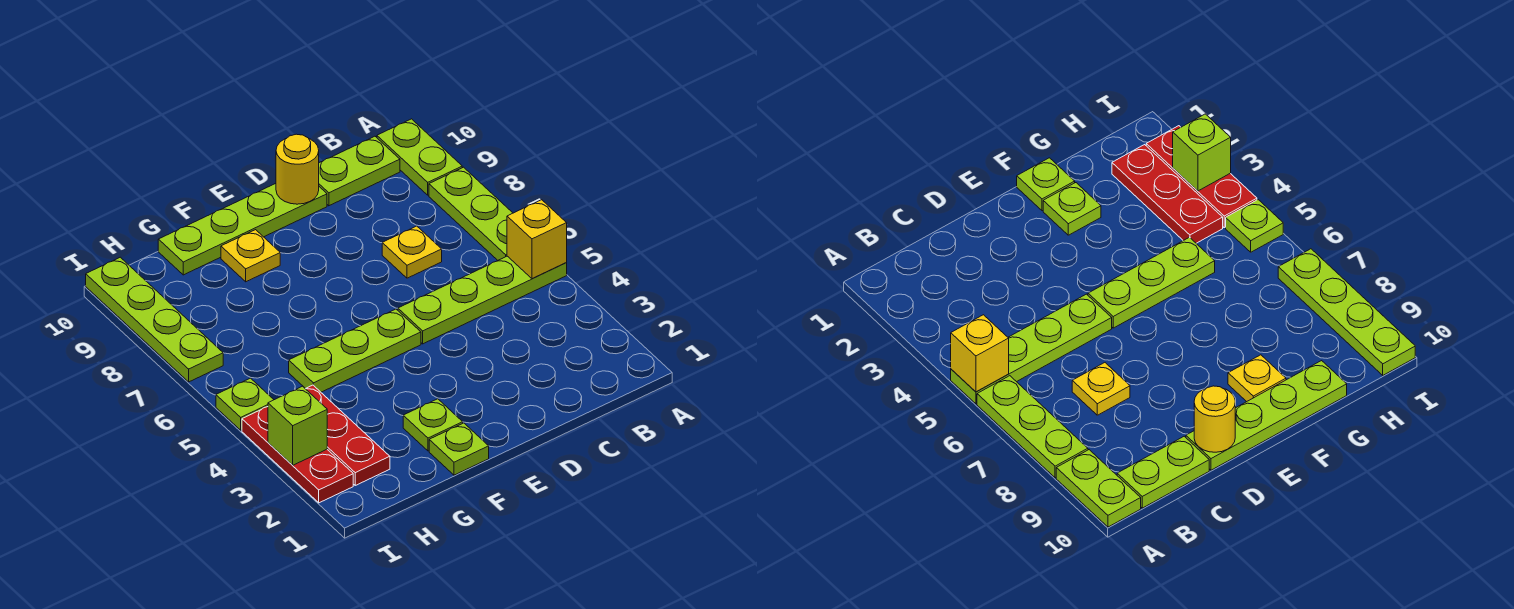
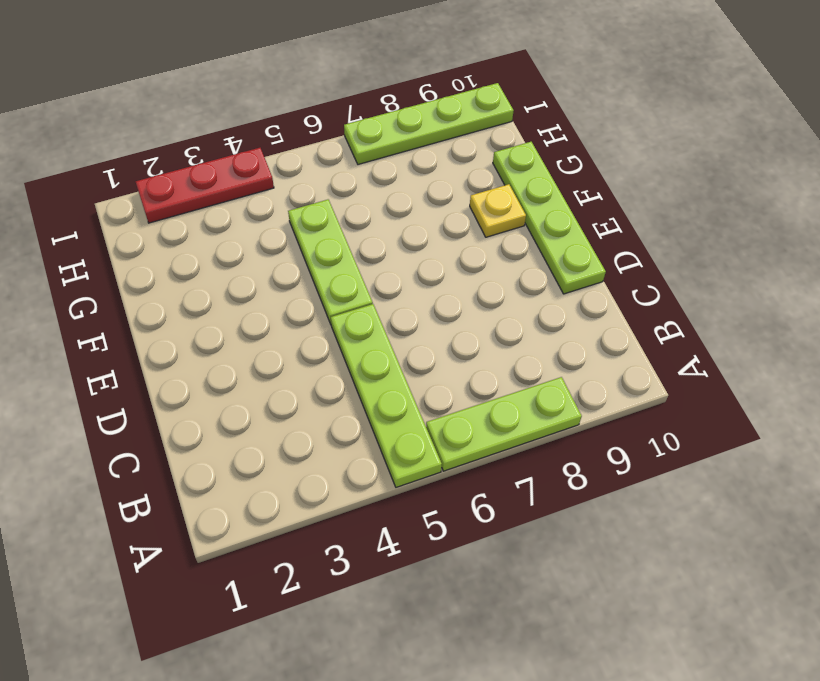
none -> lime 1x2 plate [377,119,462,195]
none -> lime 1x2 plate [319,136,400,206]
none -> yellow 1x1 plate [382,226,442,278]

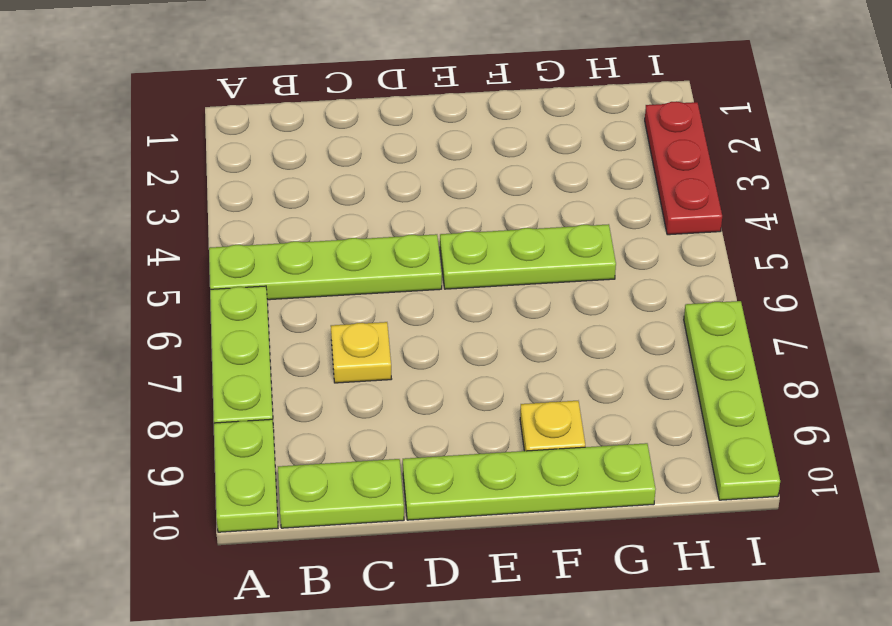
none -> lime 1x1 plate [429,423,489,475]
none -> lime 1x1 plate [403,399,463,451]
none -> red 1x3 plate [306,385,390,485]

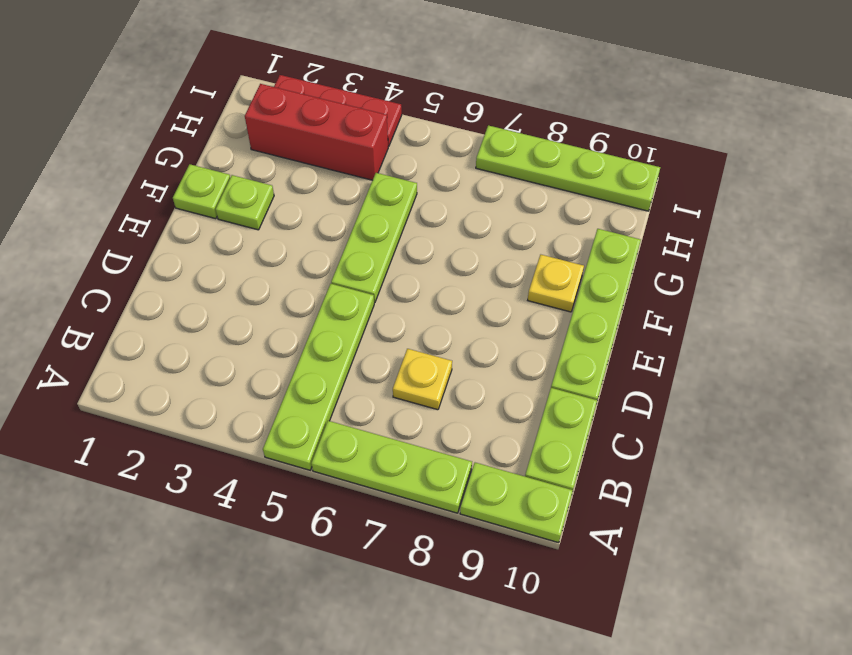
red 1x3 brick [245,84,388,180] -> red 1x3 plate [306,385,390,485]
none -> lime 1x1 plate [216,378,274,430]
none -> yellow 1x1 brick [507,200,567,279]
none -> yellow 1x1 round brick [276,134,319,204]

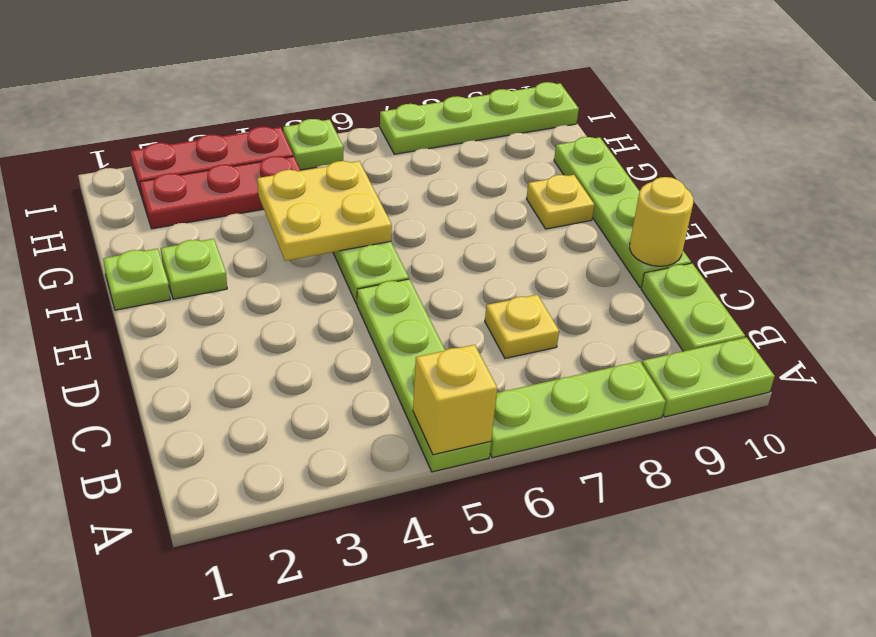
yellow 2x2 plate [257,161,392,261] -> none
none -> lime 1x1 brick [268,386,327,465]

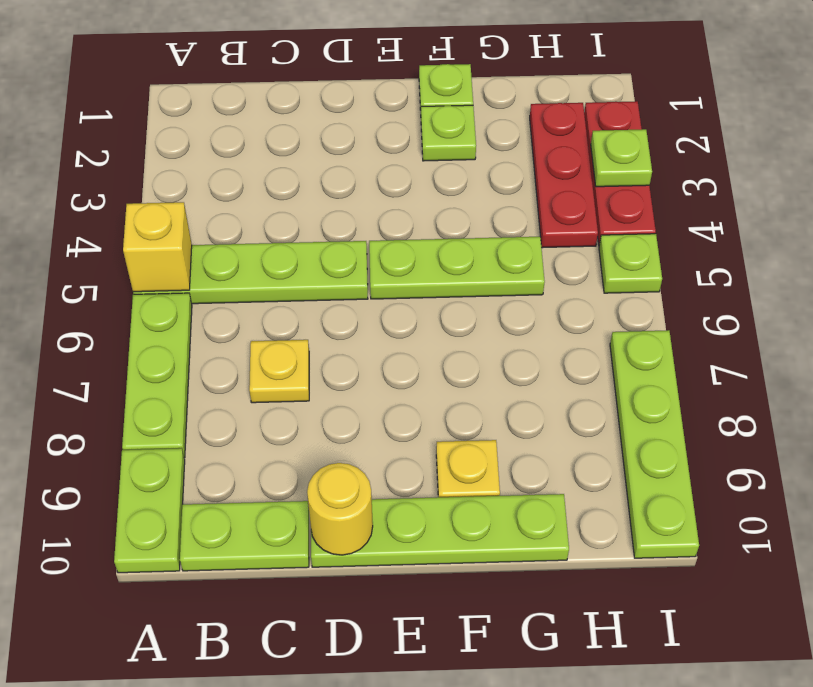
lime 1x1 plate [591,129,652,187] -> lime 1x1 brick [268,386,327,465]

